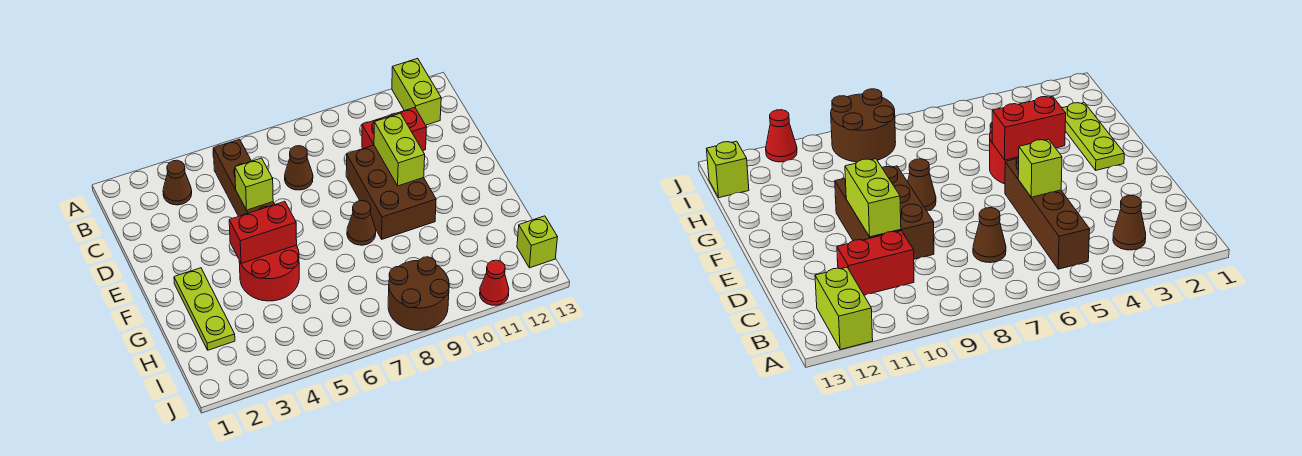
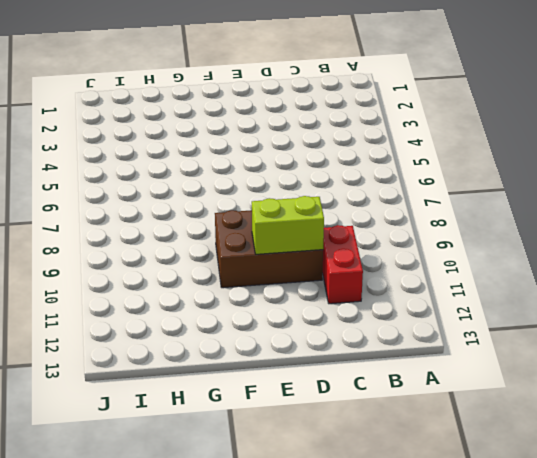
none -> lime 1x2 brick [392,58,441,125]
none -> brown 1x1 cone [163,160,192,205]
none -> brown 1x4 brick [213,139,275,216]

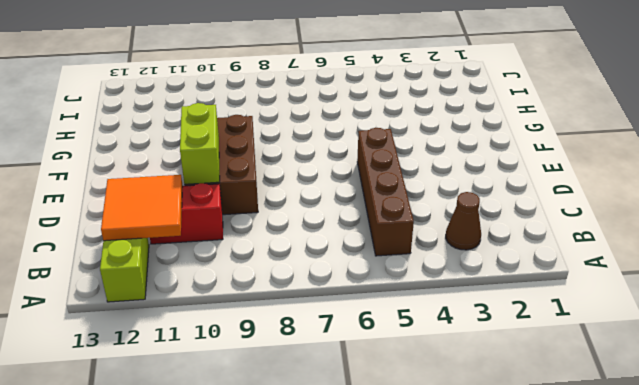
orange 2x2 tile [101,175,183,241] -> none
none -> brown 1x1 cone [285,146,313,190]
none -> lime 1x3 plate [174,268,235,350]
none -> red 2x2 round brick [239,245,299,301]

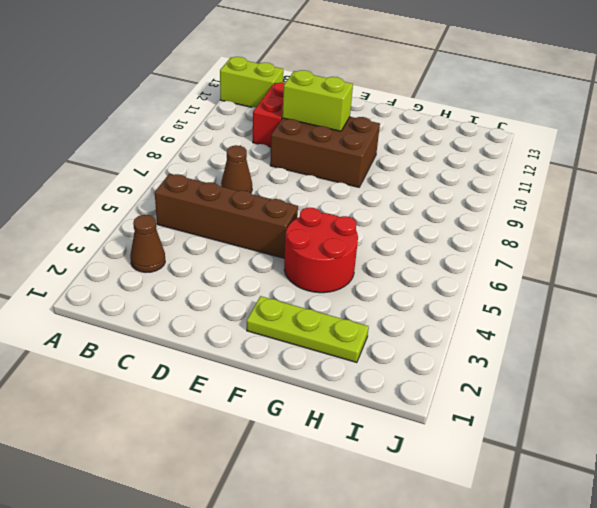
none -> brown 1x1 cone [347,201,376,245]
none -> brown 2x2 round brick [388,257,449,330]
none -> lime 1x1 brick [517,216,557,268]

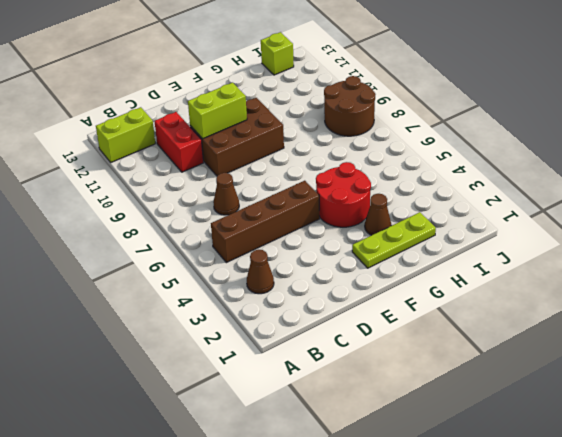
brown 1x1 cone [365,194,391,235] -> brown 1x1 cone moved to [347,201,376,245]
none -> red 1x1 cone [480,260,509,305]
none -> lime 1x1 brick [235,158,273,210]
none -> red 1x2 brick [229,201,297,263]

